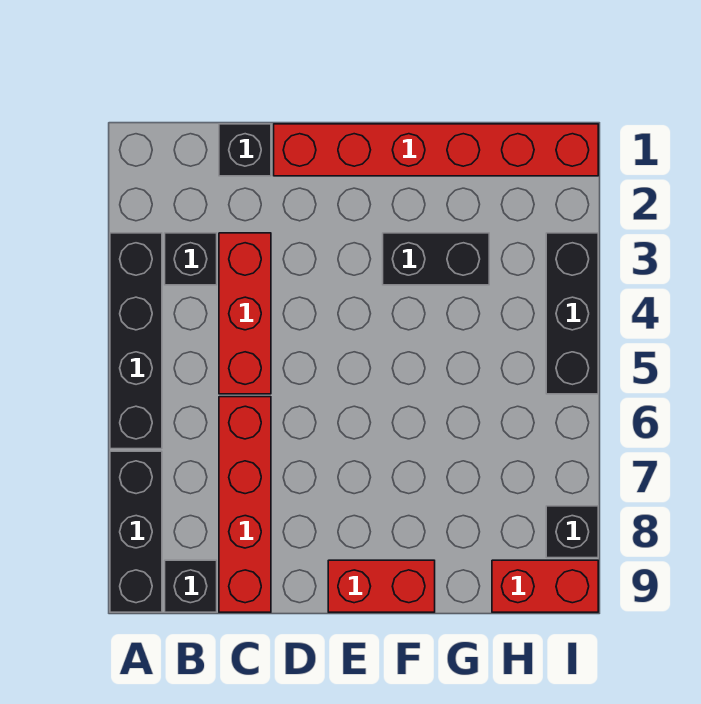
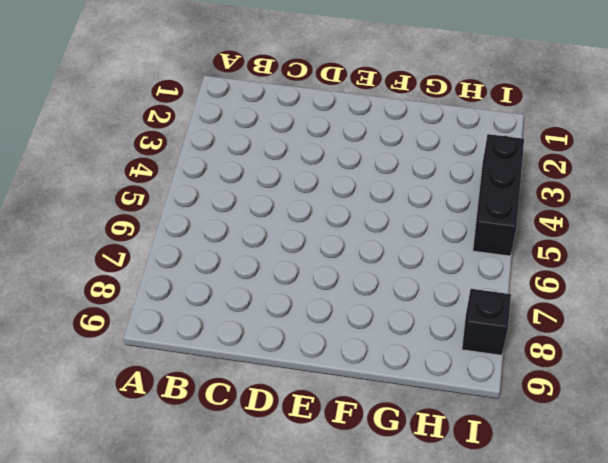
none -> black 1x4 brick [110,233,162,449]
none -> black 1x3 brick [110,451,162,612]
none -> black 1x1 brick [165,233,217,285]

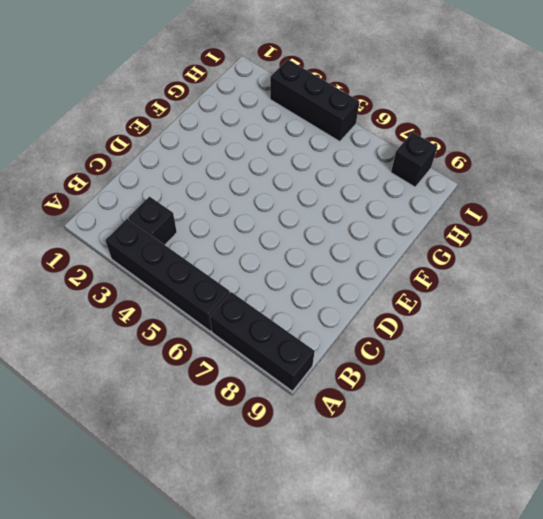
none -> black 1x1 brick [165,560,217,612]
none -> black 1x1 brick [219,124,271,176]
none -> red 1x3 brick [219,233,271,394]

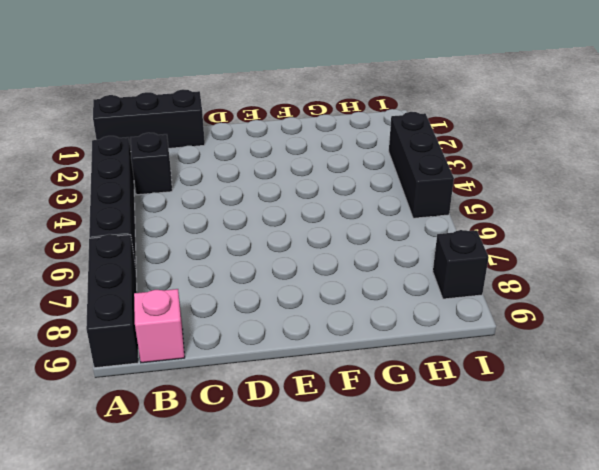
black 1x3 brick [93,89,205,150] -> black 1x1 brick [219,124,271,176]
pink 1x1 brick [134,289,185,363] -> black 1x1 brick [165,560,217,612]
none -> red 1x3 brick [219,233,271,394]
none -> red 1x4 brick [219,397,271,612]
none -> red 1x6 brick [274,124,598,176]

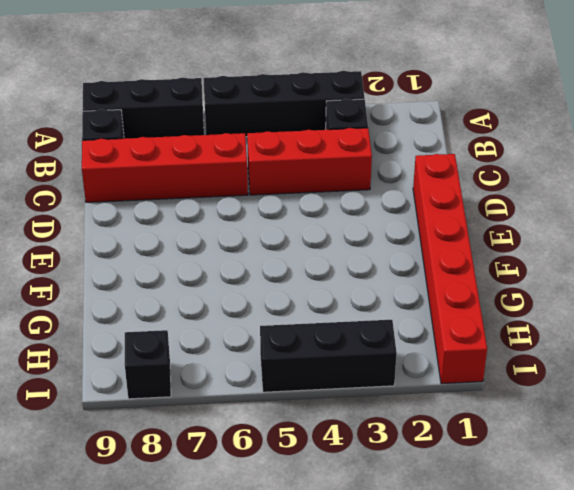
none -> black 1x1 brick [219,124,271,176]
none -> red 1x2 brick [328,560,435,612]
none -> black 1x2 brick [383,233,489,285]

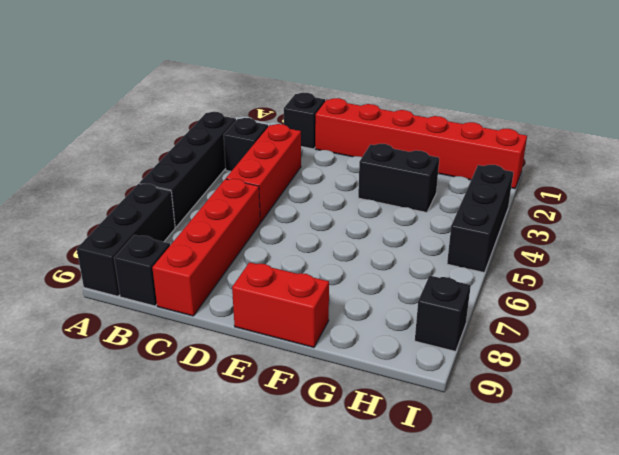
none -> red 1x2 brick [492,560,598,612]

